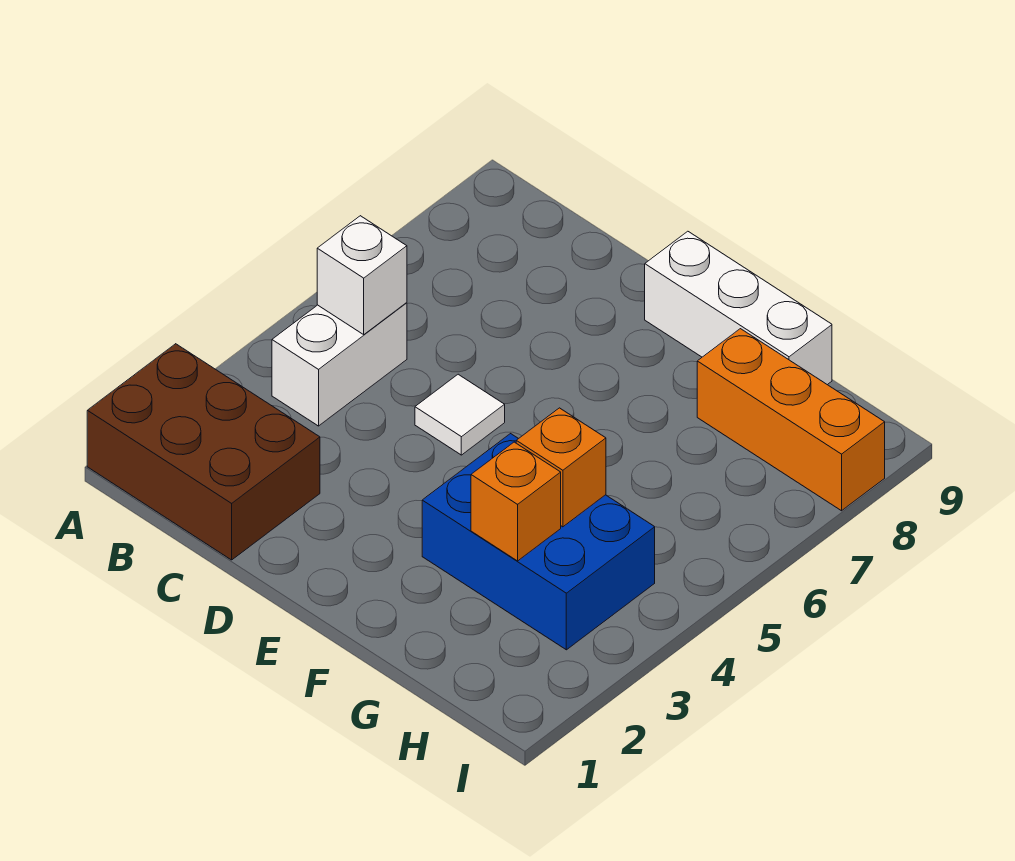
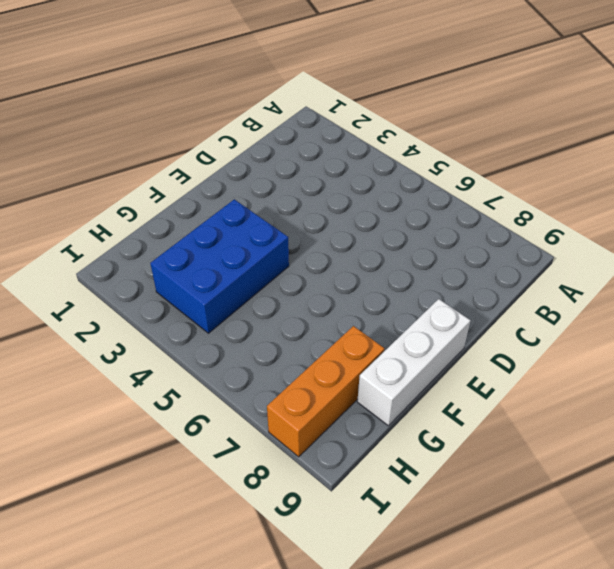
none -> brown 2x3 brick [87,344,320,560]
none -> white 1x2 brick [272,303,407,426]

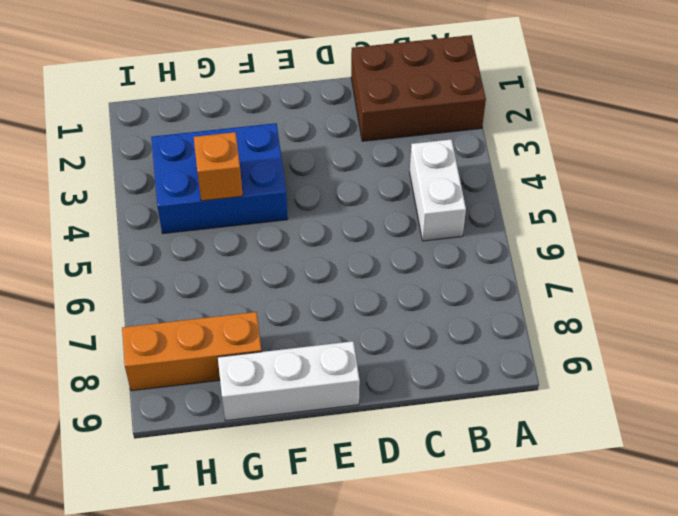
none -> white 1x1 tile [415,374,505,455]
none -> white 1x1 brick [317,216,407,334]

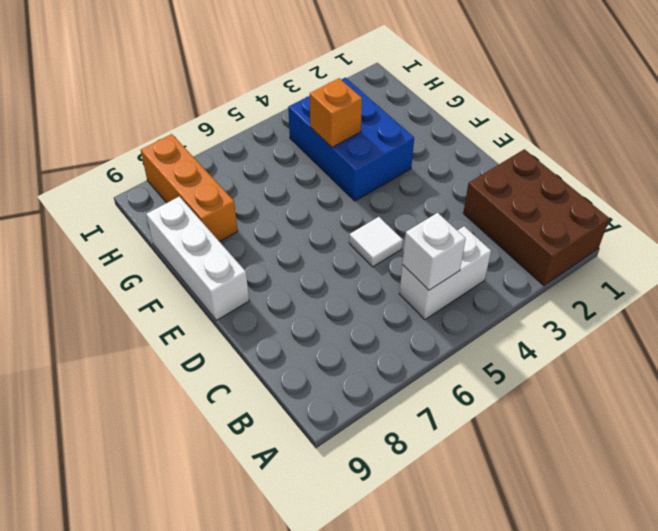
none -> orange 1x1 brick [471,442,561,561]

